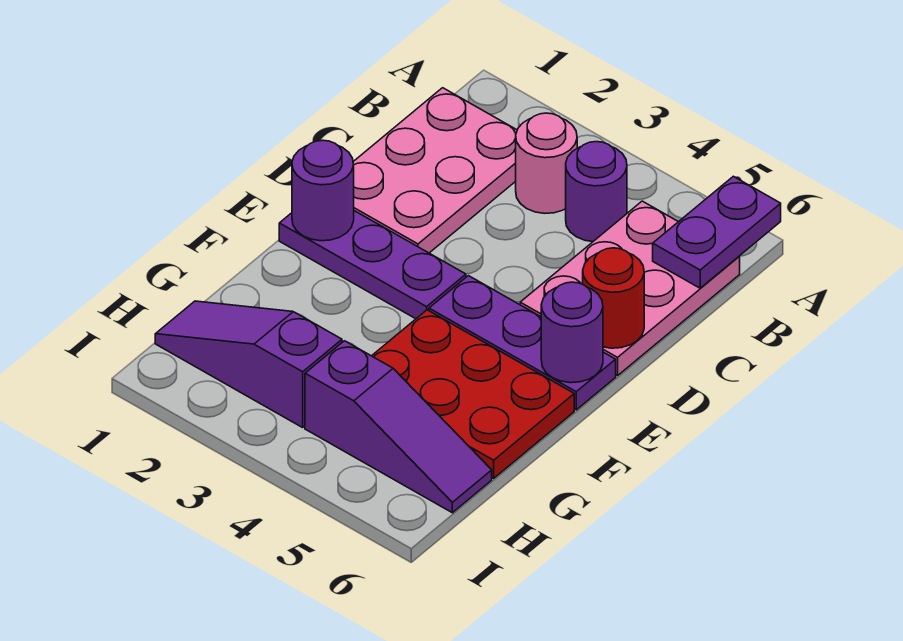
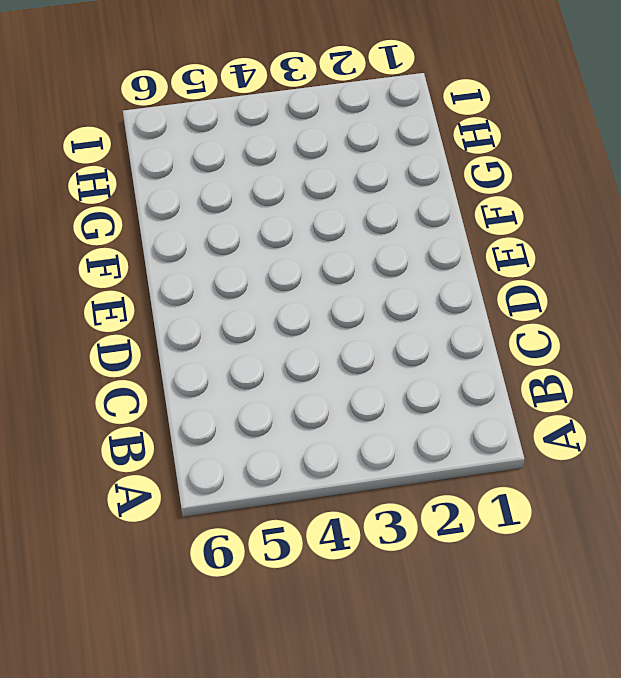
none -> pink 2x3 plate [353,88,517,253]
none -> pink 1x1 round brick [516,113,577,213]
none -> purple 1x1 round brick [566,142,627,242]

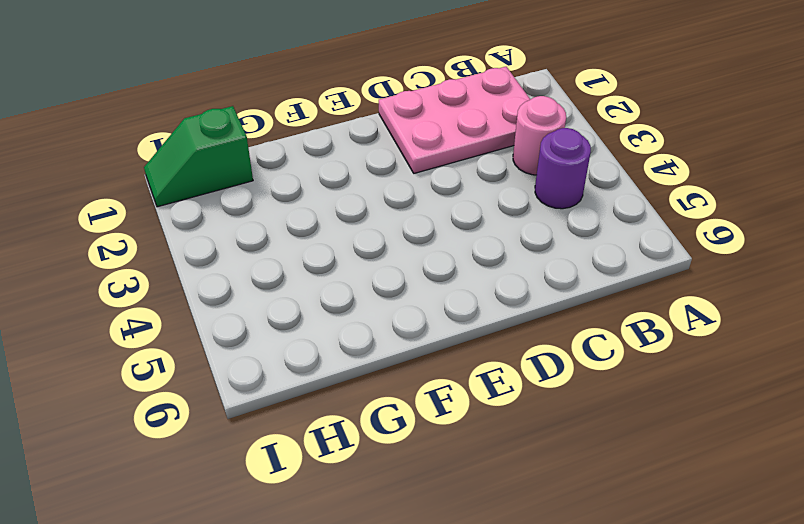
green 1x2 slope [144,106,253,207] -> purple 1x3 slope [155,301,342,427]
none -> pink 2x3 plate [520,201,740,376]
none -> purple 1x3 plate [279,211,466,319]
none -> purple 1x3 plate [429,276,616,410]

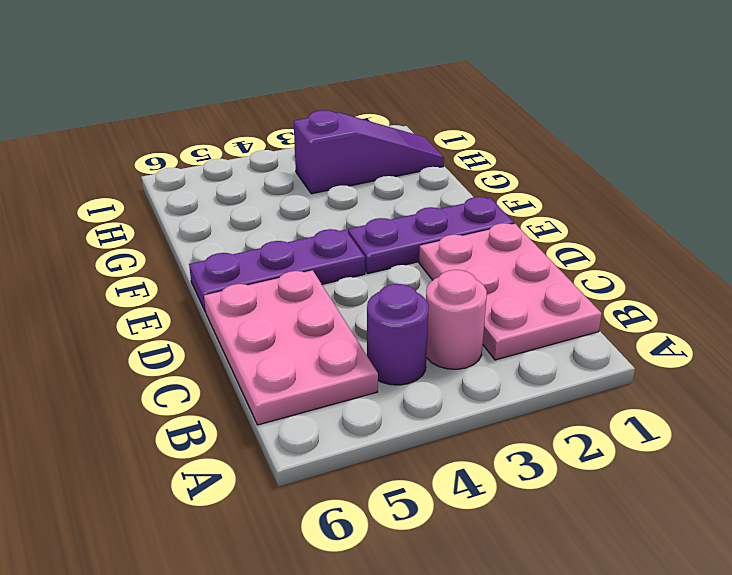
none -> red 2x3 plate [372,310,574,478]
none -> purple 1x3 slope [305,341,492,513]
none -> purple 1x2 plate [653,176,781,288]

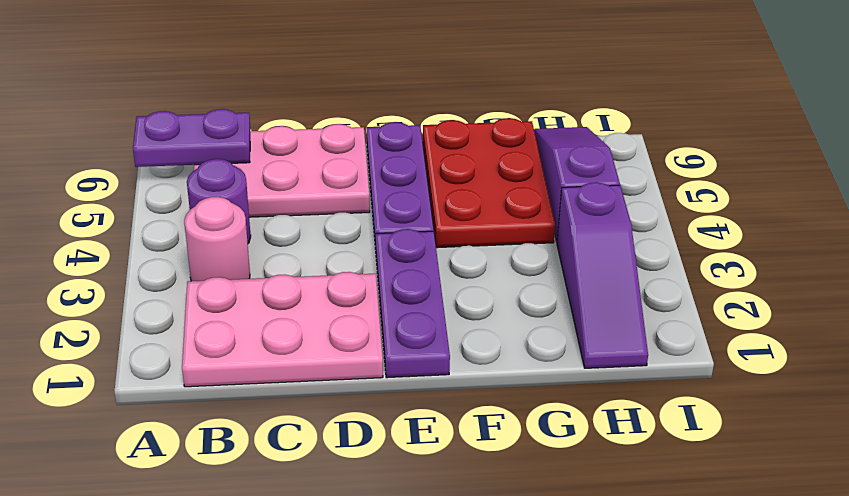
none -> red 1x1 round brick [583,248,644,348]
none -> purple 1x1 round brick [292,140,354,241]
none -> purple 1x1 round brick [541,282,603,383]

